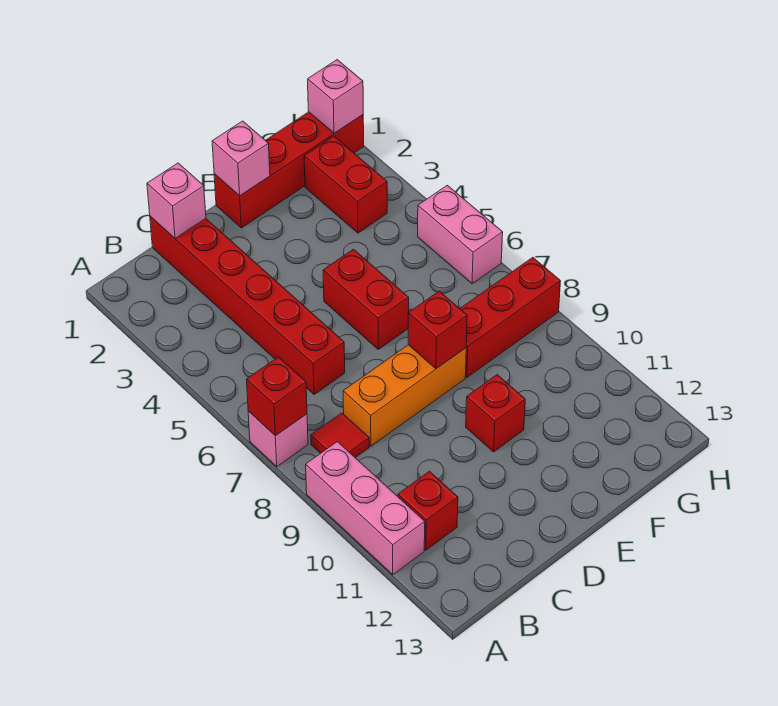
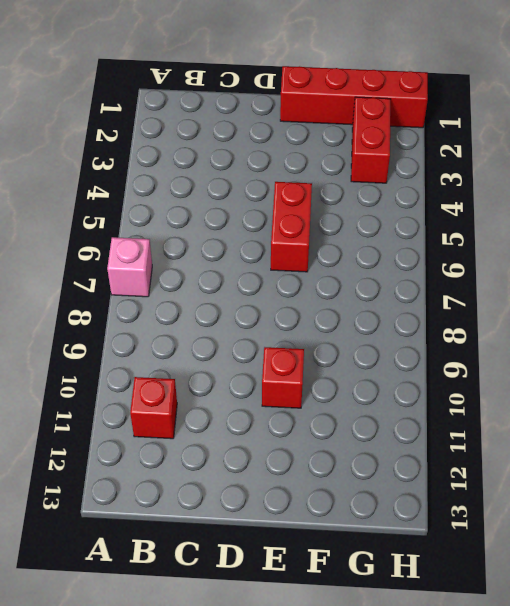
none -> pink 1x3 brick [306,442,425,575]
none -> red 1x1 tile [311,413,369,457]
none -> red 1x6 brick [150,216,345,394]

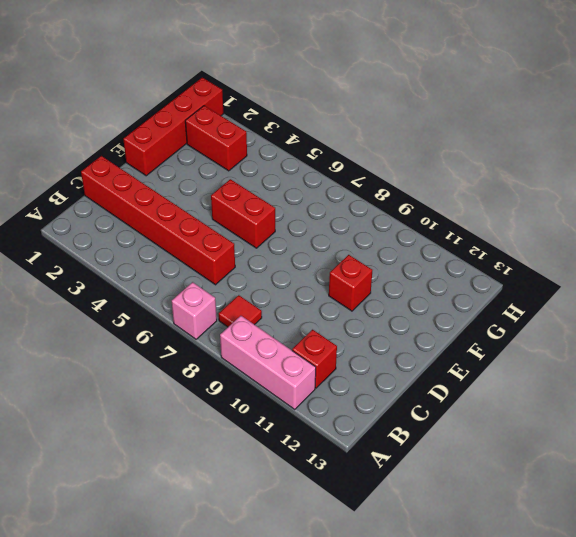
none -> orange 1x3 brick [343,345,466,446]
none -> red 1x3 brick [460,257,561,377]
none -> pink 1x2 brick [418,185,503,284]

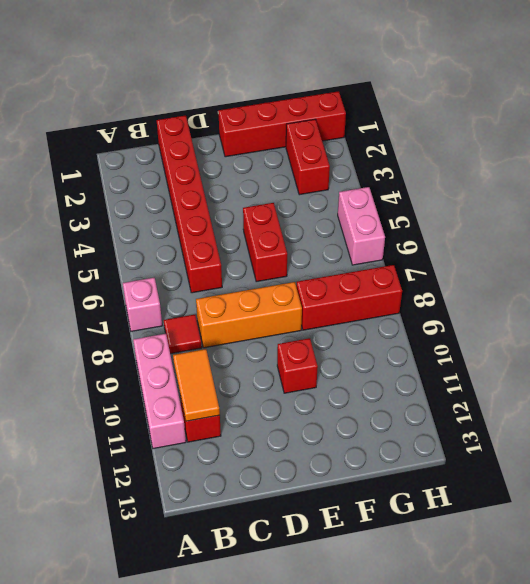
orange 1x2 tile [173,349,220,421] -> none
none -> red 1x1 brick [247,357,307,436]
none -> pink 1x1 brick [147,163,206,238]
none -> pink 1x1 brick [212,121,270,196]

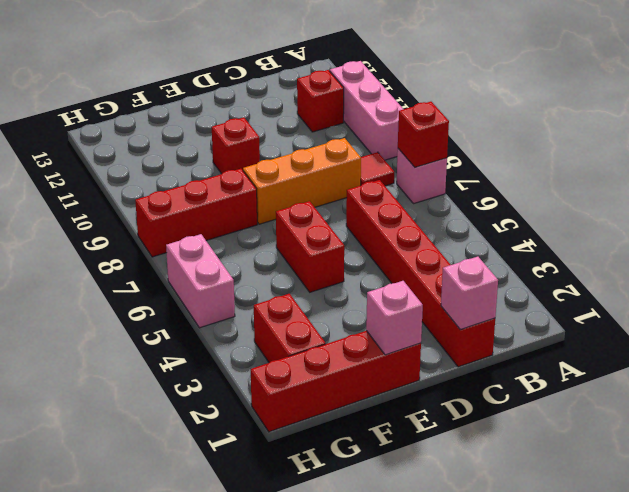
none -> red 1x1 brick [408,291,467,369]
none -> pink 1x1 brick [308,60,363,133]

